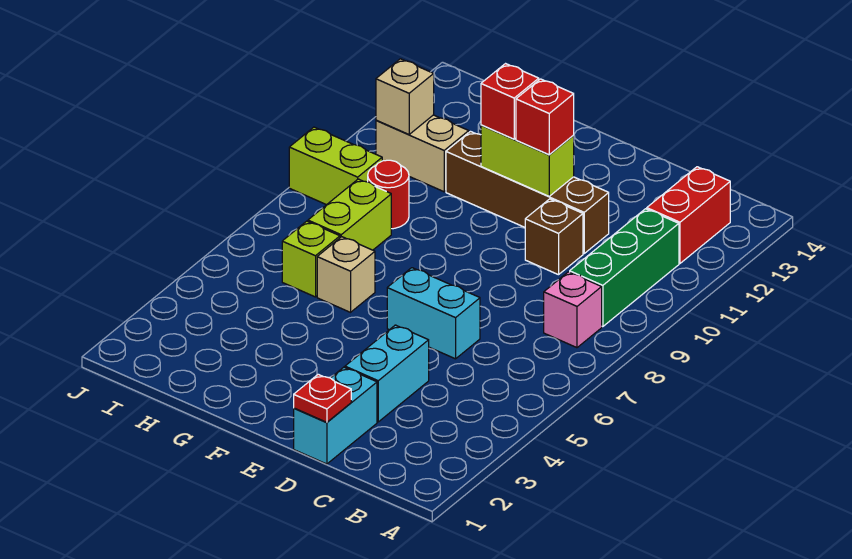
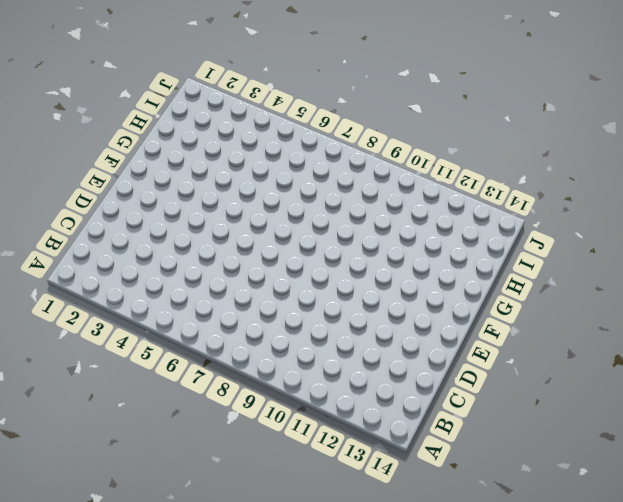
none -> pink 1x1 brick [544,272,602,348]
none -> green 1x3 brick [570,209,679,327]
none -> red 1x2 brick [647,167,730,263]

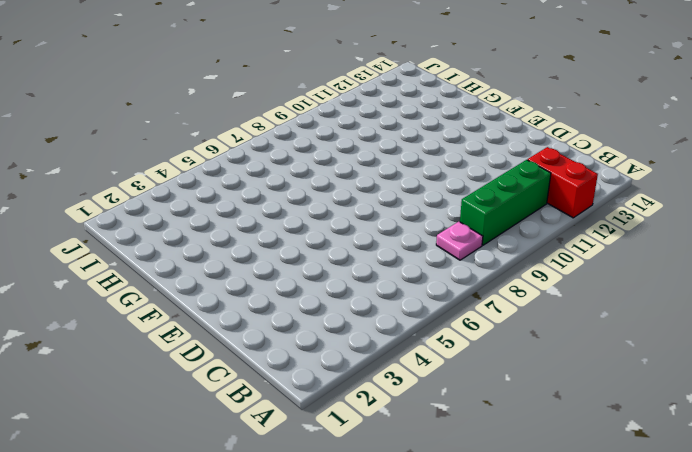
red 1x2 brick [528,147,598,218] -> red 1x2 brick turned to [647,167,730,263]
pink 1x1 plate [436,222,483,260] -> pink 1x1 brick [544,272,602,348]
none -> cyan 1x2 brick [294,367,377,464]
none -> cyan 1x2 brick [345,325,429,422]
none -> cyan 1x2 brick [387,268,480,359]

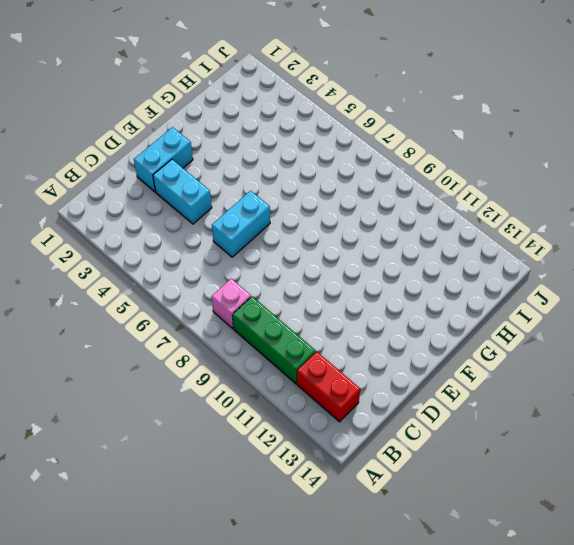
cyan 1x2 brick [134,127,193,192] -> cyan 1x2 brick turned to [294,367,377,464]
none -> brown 1x1 brick [525,199,583,275]
none -> brown 1x4 brick [446,132,609,253]
none -> tan 1x1 brick [317,237,375,312]

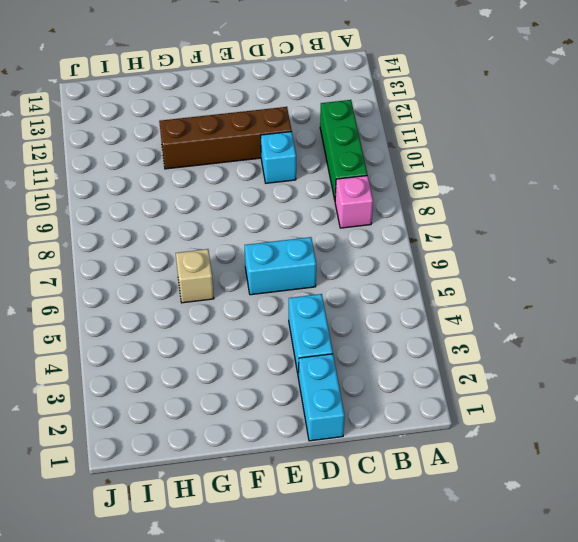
cyan 1x1 brick [261,132,296,183] -> brown 1x1 brick [525,199,583,275]
none -> red 1x2 brick [647,167,730,263]
none -> lime 1x1 brick [282,221,340,297]
none -> lime 1x2 brick [308,179,391,250]

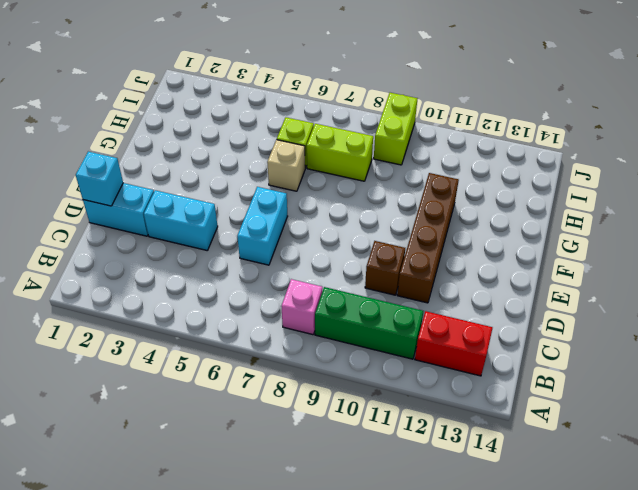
cyan 1x1 brick [76,152,123,206] -> red 1x1 plate [294,374,351,423]
none -> red 1x1 round brick [368,160,409,229]
none -> tan 1x2 brick [376,115,469,192]
none -> lime 1x2 brick [481,125,574,196]

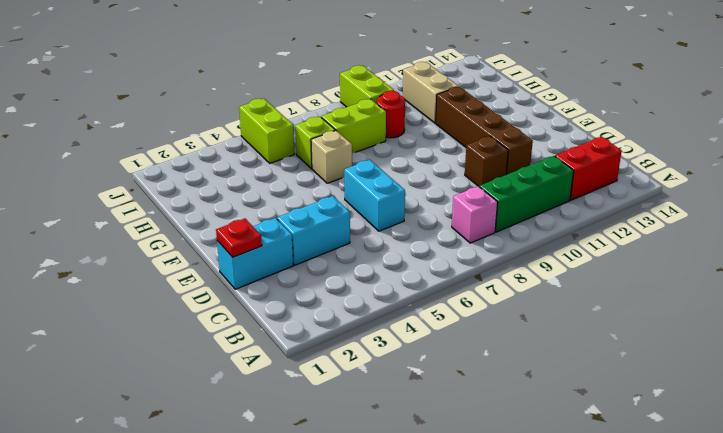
lime 1x2 brick [239,98,294,163] -> lime 1x2 brick moved to [481,125,574,196]
none -> tan 1x1 brick [376,59,434,134]
none -> red 1x1 brick [516,79,574,155]
none -> red 1x1 brick [481,64,539,139]

